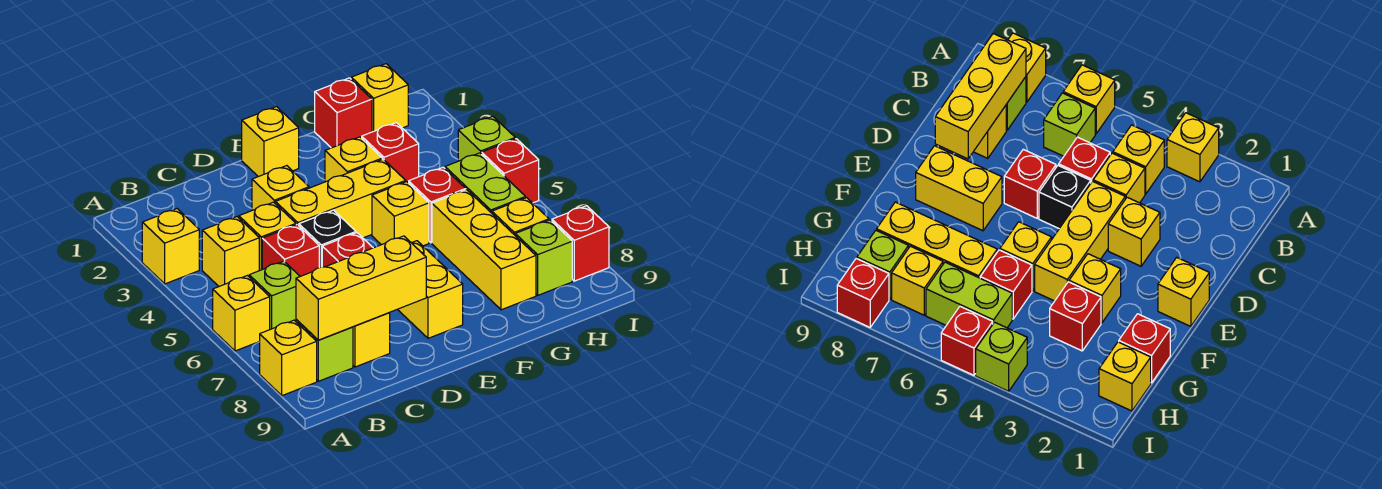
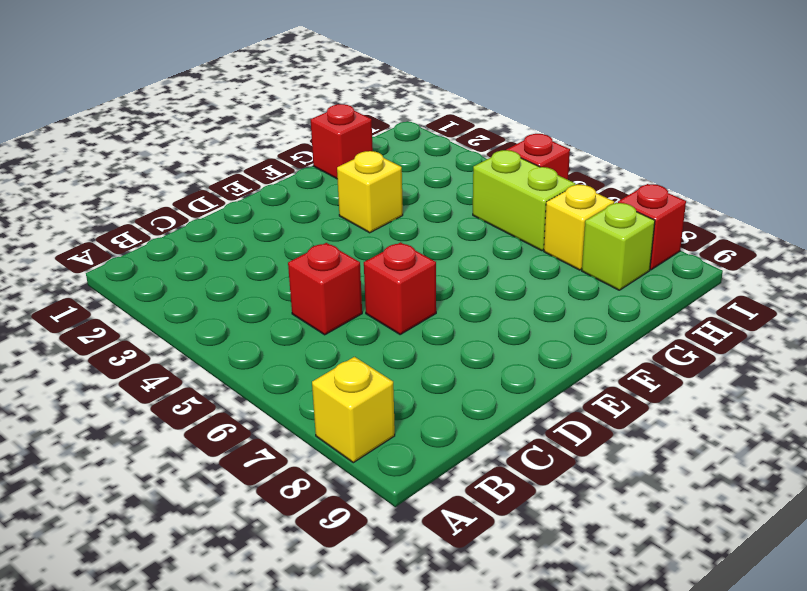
none -> yellow 1x1 brick [142,209,199,284]
none -> yellow 1x1 brick [213,276,270,351]
none -> yellow 1x1 brick [202,217,259,286]

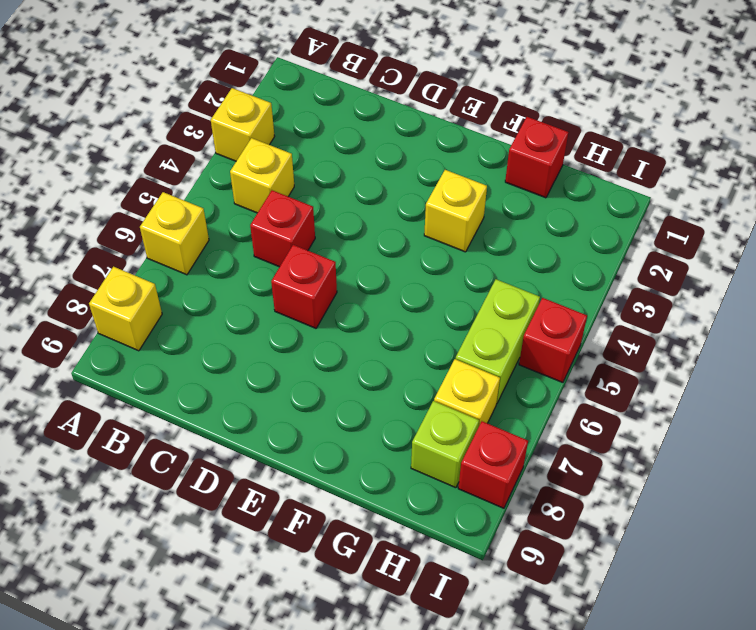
none -> lime 1x1 brick [249,261,300,329]
none -> lime 1x1 brick [296,319,353,381]
none -> yellow 1x1 brick [239,202,296,271]

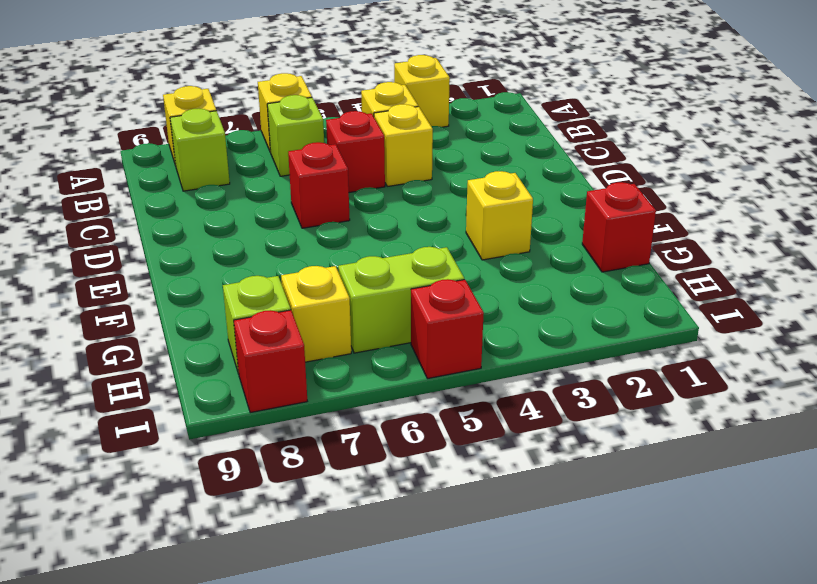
none -> yellow 1x1 brick [353,313,390,367]
none -> yellow 1x1 brick [252,166,309,210]
none -> yellow 1x3 brick [275,159,406,238]

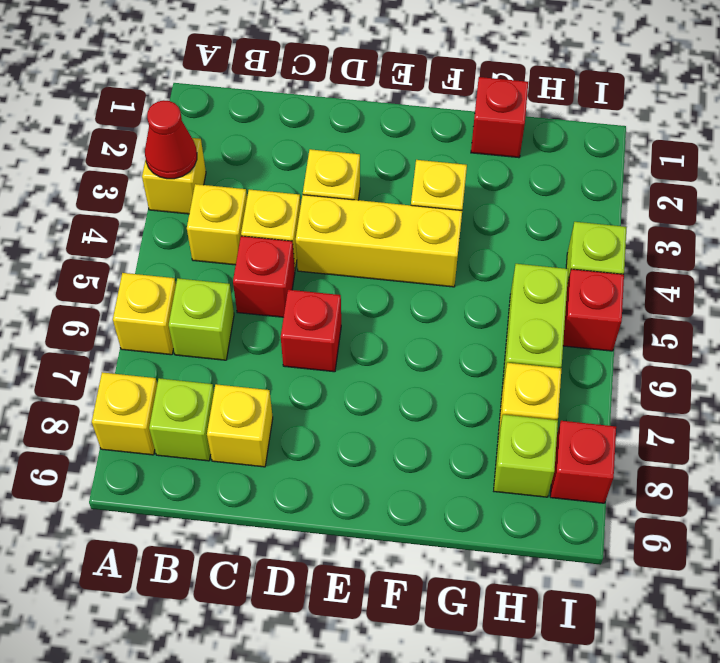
red 1x1 cone [145,100,197,179] -> none
none -> black 1x1 brick [299,210,356,268]
none -> yellow 1x1 brick [242,107,299,177]
none -> yellow 1x2 brick [398,241,463,338]

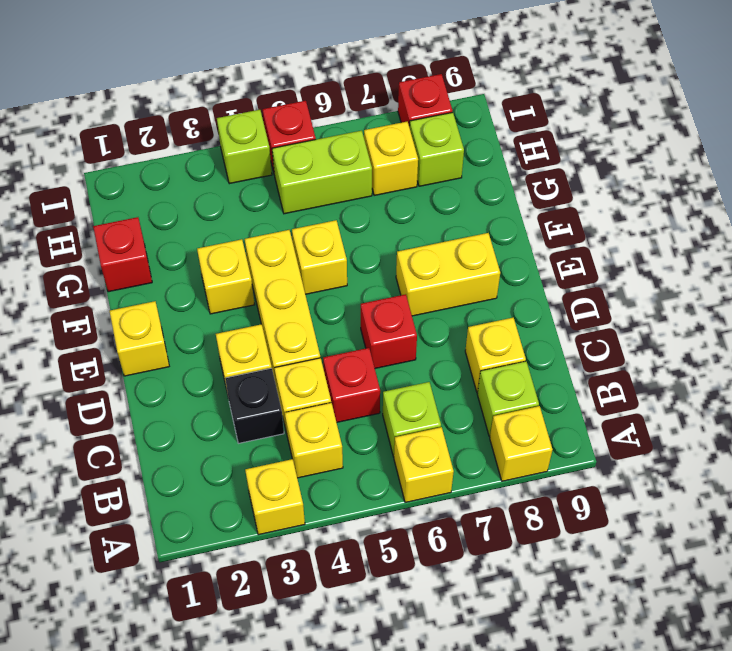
black 1x1 brick [225,368,284,443] -> black 1x1 brick moved to [299,210,356,268]
none -> red 1x1 brick [362,123,419,183]
none -> red 1x1 brick [409,167,466,243]
none -> yellow 1x3 brick [432,190,536,310]

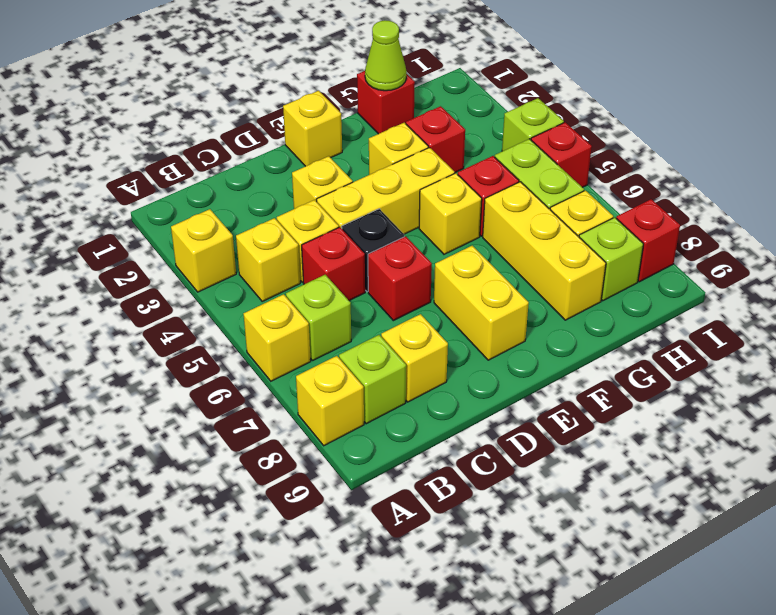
lime 1x1 cone [365,20,407,91] -> none
none -> yellow 1x1 brick [351,64,408,132]
none -> yellow 1x3 brick [296,236,426,340]

